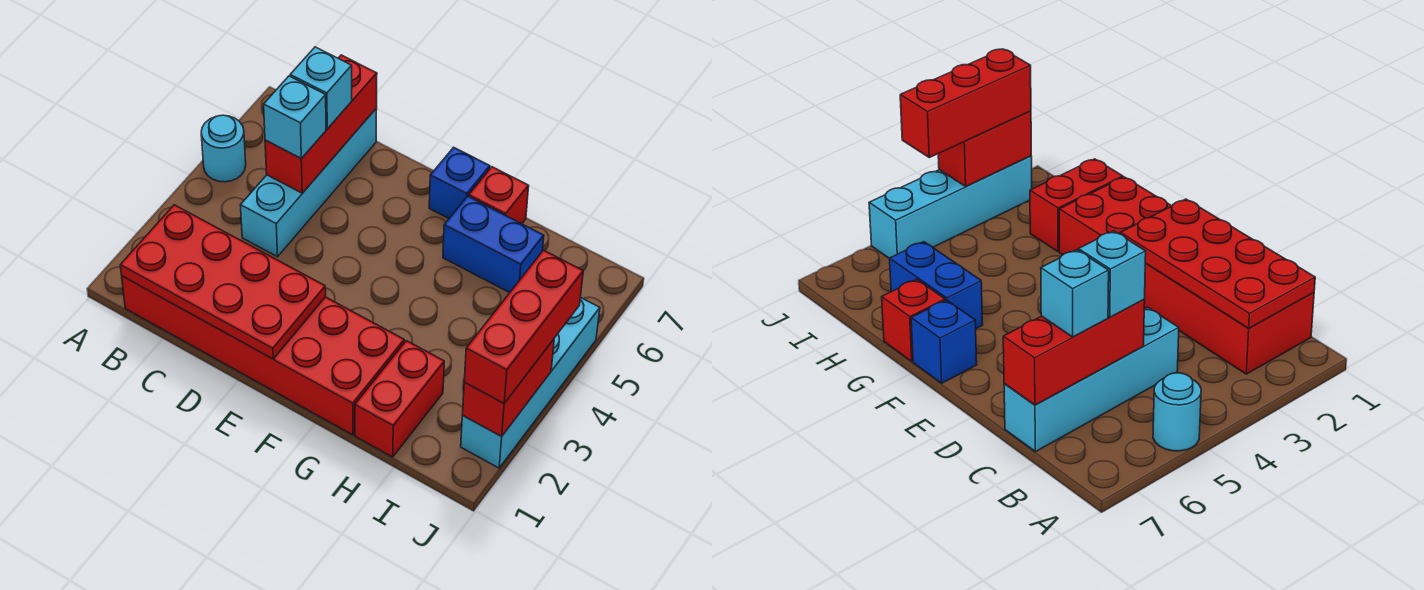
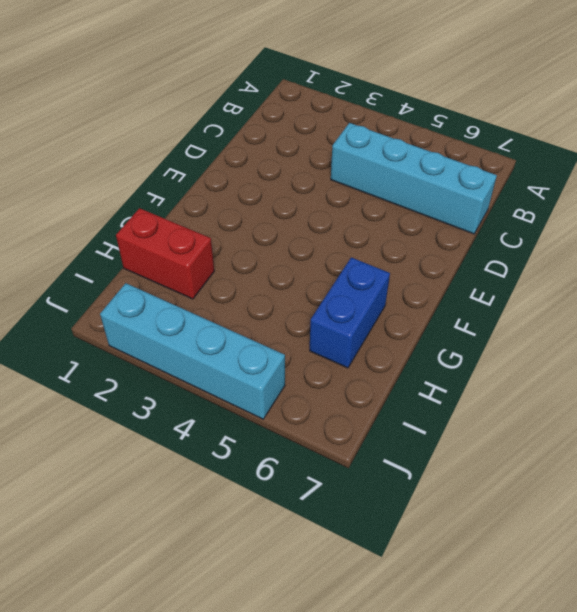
none -> cyan 1x1 round brick [201,115,246,182]
none -> red 2x6 brick [122,276,404,435]
none -> blue 1x1 brick [429,147,490,218]

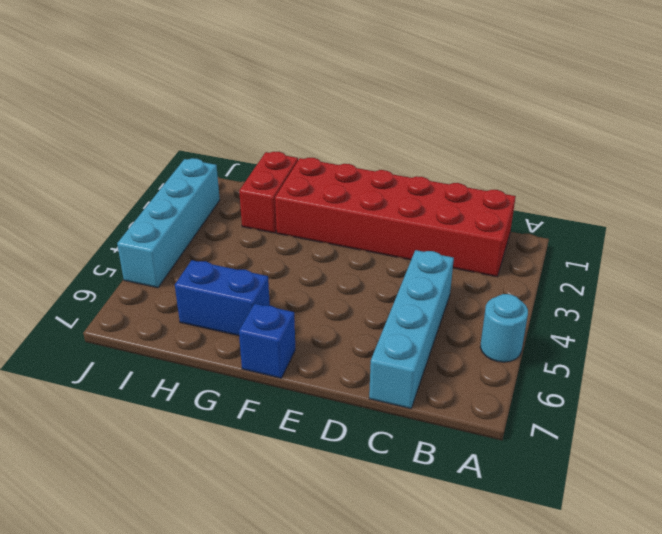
none -> red 1x1 brick [469,167,529,224]
none -> red 2x4 plate [120,205,326,359]
none -> red 1x3 brick [265,55,377,193]

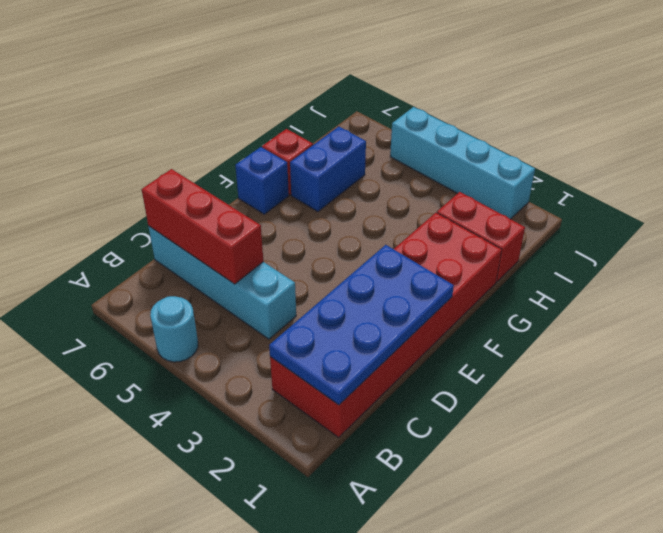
blue 2x4 plate [269,245,454,405] -> red 2x4 plate [120,205,326,359]
none -> red 1x2 brick [463,339,554,436]
none -> cyan 1x1 brick [264,76,326,158]
none -> cyan 1x1 brick [290,47,352,129]

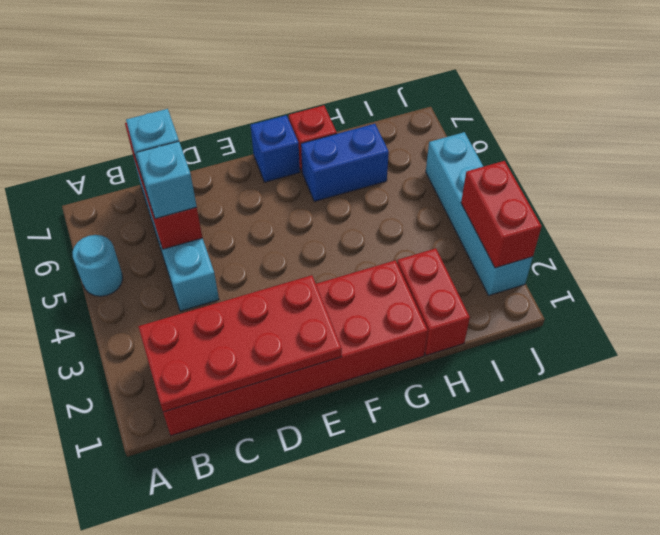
none -> red 1x3 brick [464,250,583,403]

